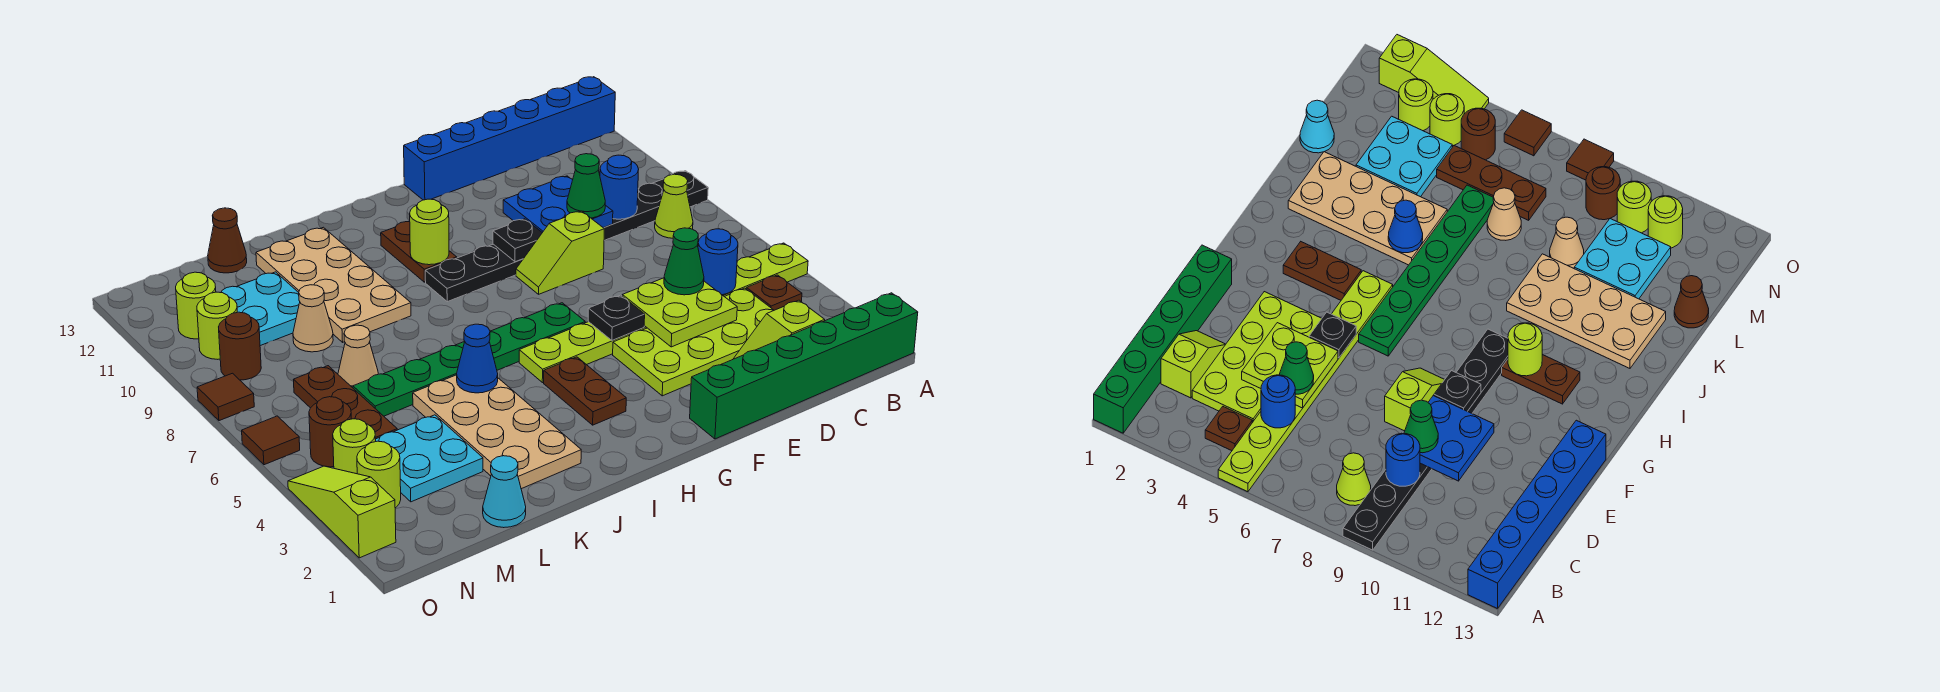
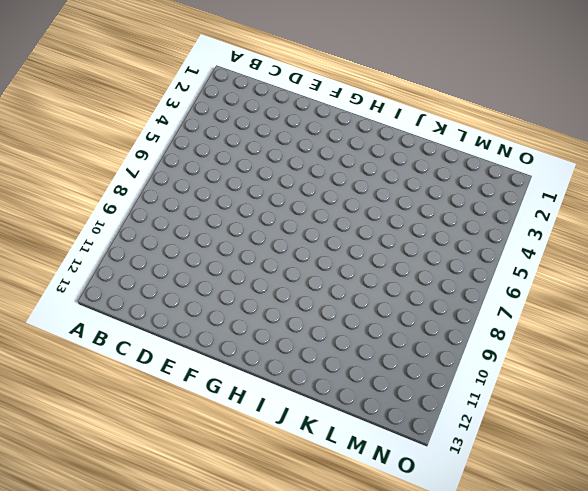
none -> green 1x6 brick [690,293,918,439]
none -> lime 1x8 plate [519,243,808,383]
none -> black 1x8 plate [425,171,708,302]
none -> blue 1x6 brick [404,77,615,200]

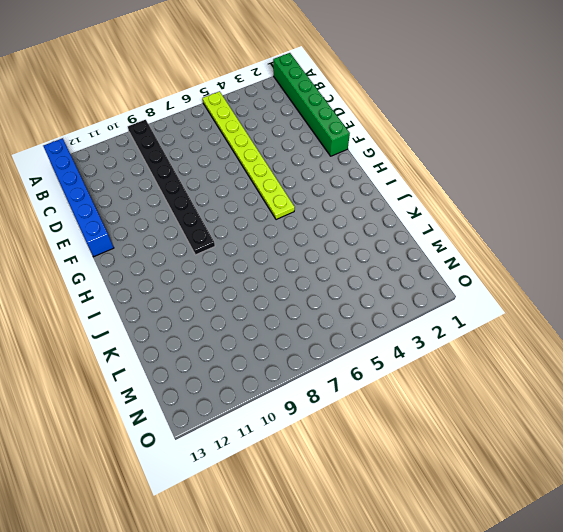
none -> brown 1x1 plate [747,275,802,310]
none -> lime 1x1 cone [655,174,693,238]
none -> lime 1x2 slope [734,300,825,359]
none -> lime 2x4 plate [613,288,774,396]

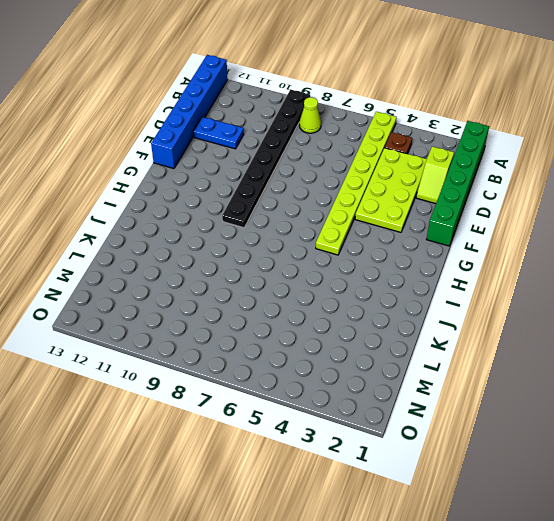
blue 1x2 plate [193,117,244,149] -> none
none -> lime 1x2 slope [516,211,604,294]
none -> green 1x6 plate [353,303,585,416]
none -> brown 1x2 plate [544,357,626,425]
none -> brown 1x2 plate [381,222,457,282]

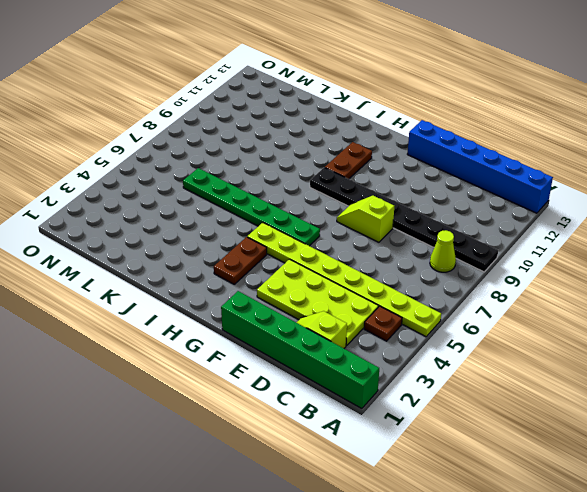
none -> tan 2x4 plate [413,375,581,489]
none -> tan 2x4 plate [256,227,411,342]
none -> cyan 1x1 cone [483,456,526,528]
none -> cyan 2x2 plate [375,415,483,502]

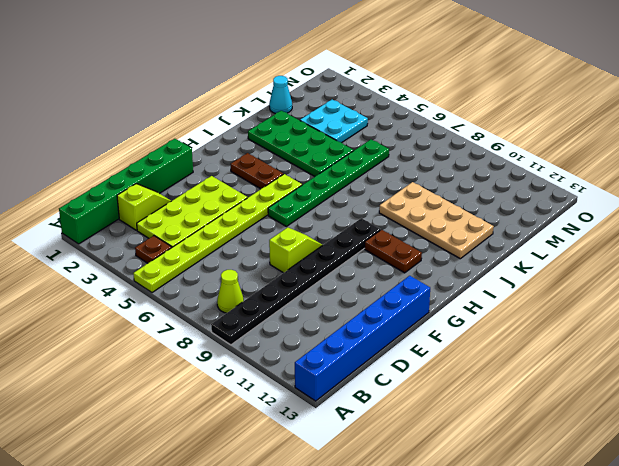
green 2x4 plate [248,111,354,176] -> tan 2x4 plate [413,375,581,489]
none -> tan 1x1 cone [338,325,378,388]
none -> tan 1x1 cone [293,285,333,352]
none -> cyan 2x2 plate [221,272,300,346]
none -> brown 1x1 cone [208,208,247,273]

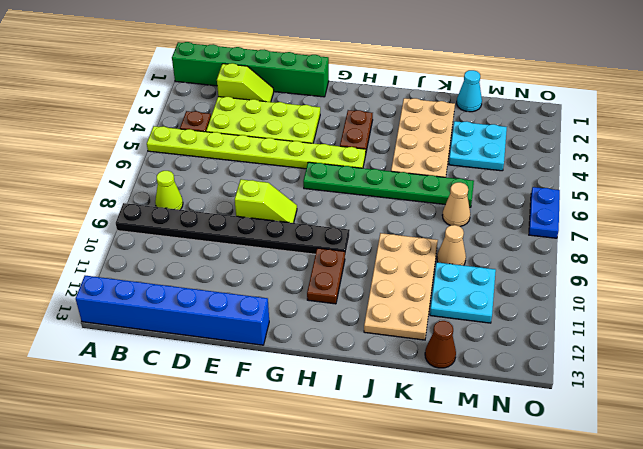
blue 1x2 plate [529,187,560,238] -> brown 1x1 tile [242,416,300,465]
none -> brown 1x3 plate [294,366,397,439]
none -> lime 1x1 round brick [357,441,401,508]
none -> lime 1x1 round brick [333,419,376,474]
none -> brown 1x1 round brick [309,397,351,467]

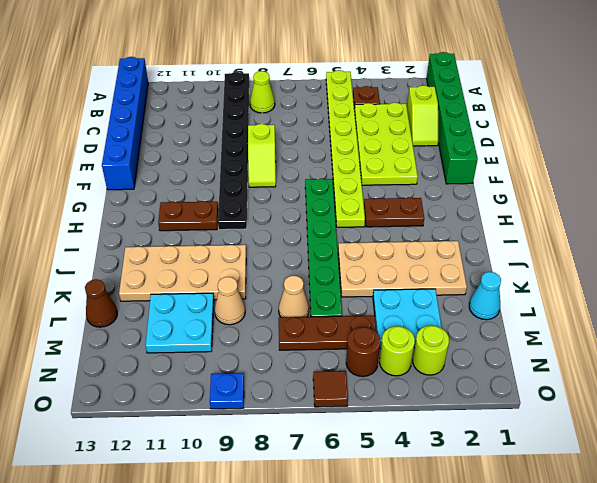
blue 1x1 plate [210,373,244,409] -> none
none -> brown 1x1 round brick [219,312,261,380]
none -> lime 1x1 round brick [197,292,237,359]
none -> lime 1x1 round brick [176,272,216,339]
none -> lime 1x3 slope [288,466,396,558]

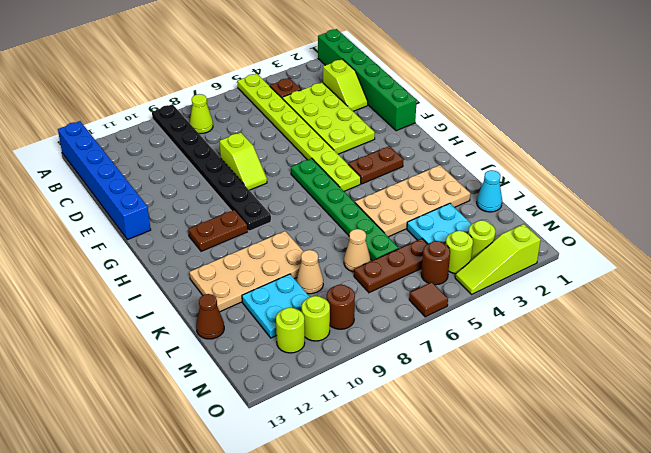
none -> brown 1x1 tile [197,373,254,421]
none -> blue 1x1 round brick [698,229,738,295]
none -> blue 1x1 round brick [600,155,639,219]
none -> lime 2x2 plate [622,278,737,347]

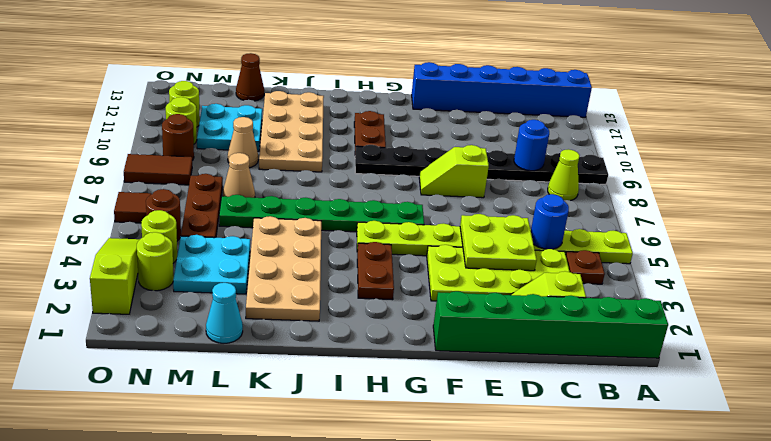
brown 1x2 tile [124,154,192,185] -> brown 1x1 tile [197,373,254,421]
none -> blue 2x2 plate [503,176,613,233]
none -> black 1x1 plate [588,295,645,341]
none -> black 1x1 plate [493,219,542,262]
none -> lime 1x1 round brick [409,199,449,265]

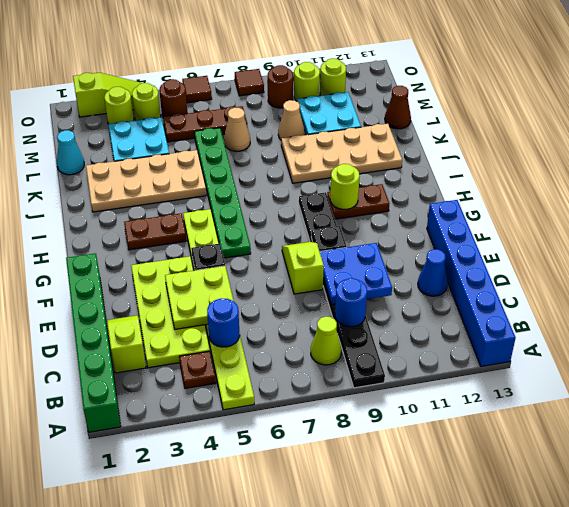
blue 1x1 cone [418,249,448,296] -> blue 1x1 cone moved to [457,324,498,393]
none -> green 1x1 cone [664,228,704,295]
none -> green 1x1 cone [567,154,605,218]

